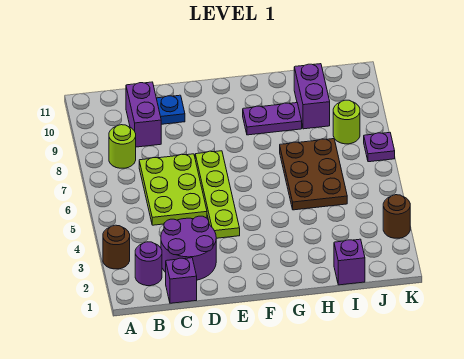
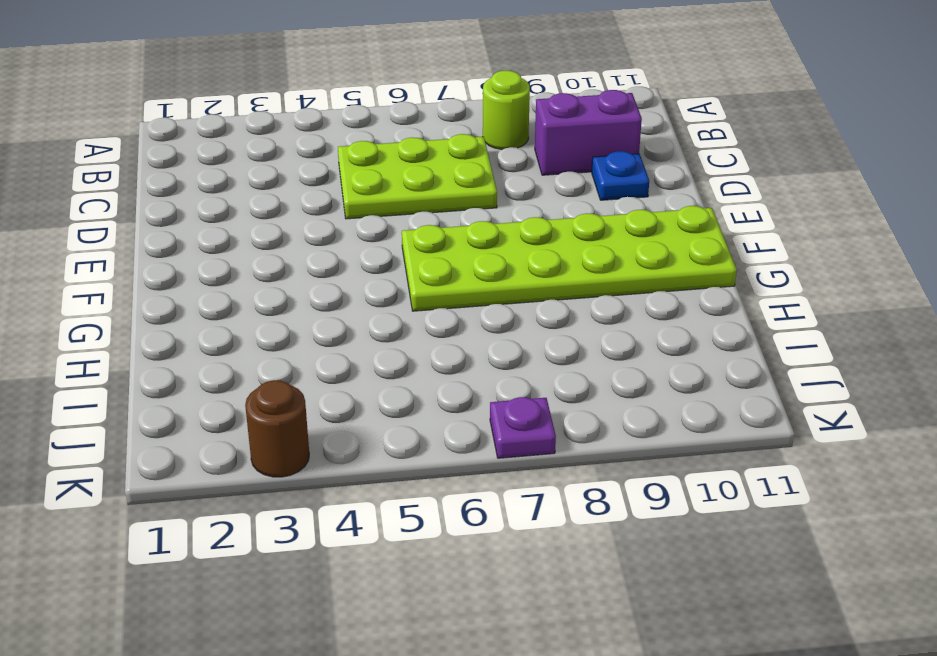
lime 2x6 plate [402,206,737,311] -> purple 1x2 plate [243,103,302,135]
none -> brown 1x1 round brick [103,225,130,269]
none -> purple 1x1 round brick [135,242,162,286]
none -> purple 1x1 brick [166,258,197,303]

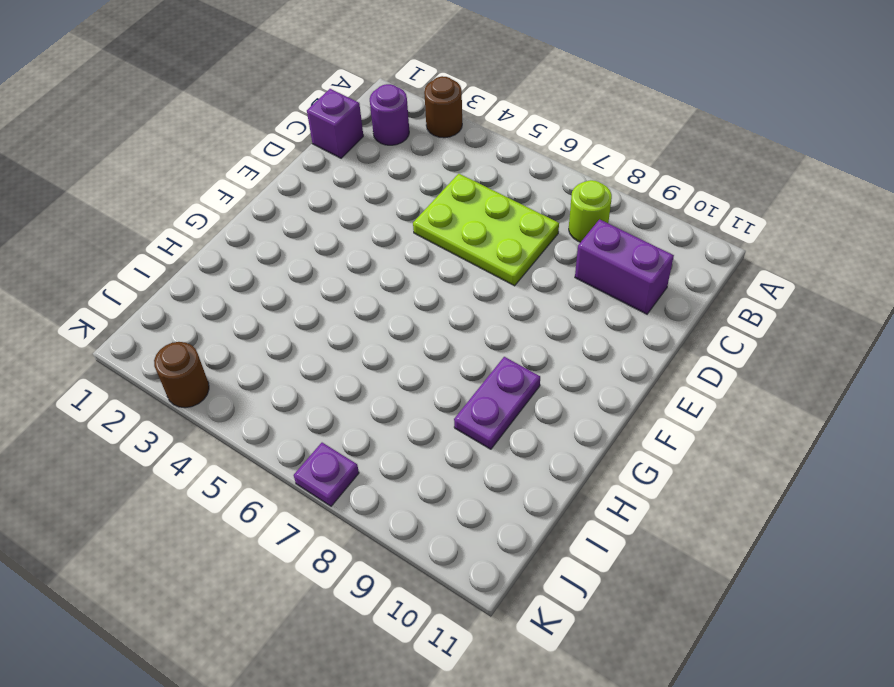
none -> purple 2x2 round brick [161,216,216,280]
none -> blue 1x1 plate [156,95,185,124]
none -> lime 1x4 plate [195,151,240,238]

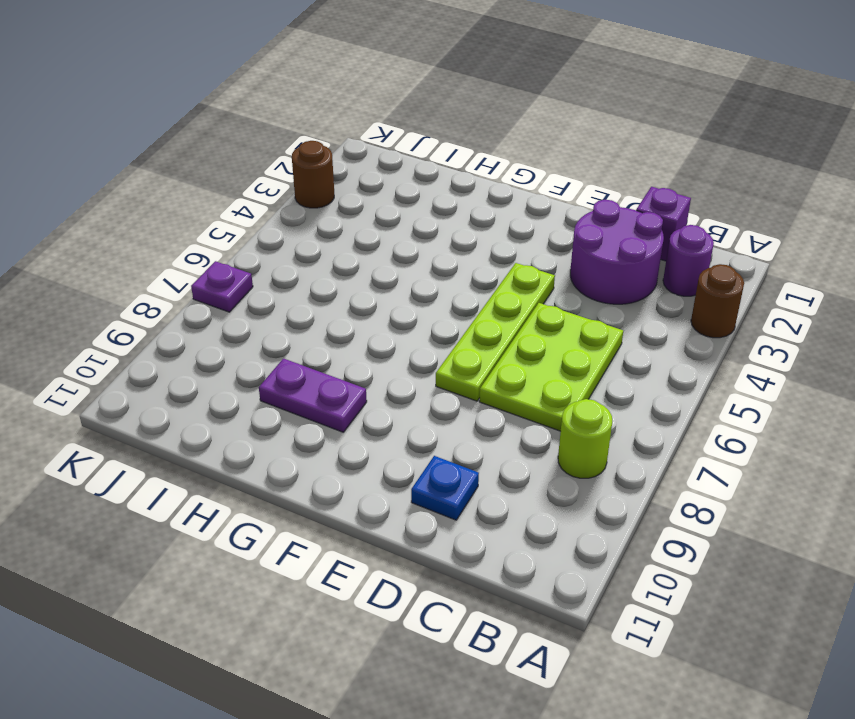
none -> purple 1x2 brick [126,82,161,147]
none -> brown 2x3 plate [280,139,347,210]
none -> purple 1x1 brick [334,239,365,285]

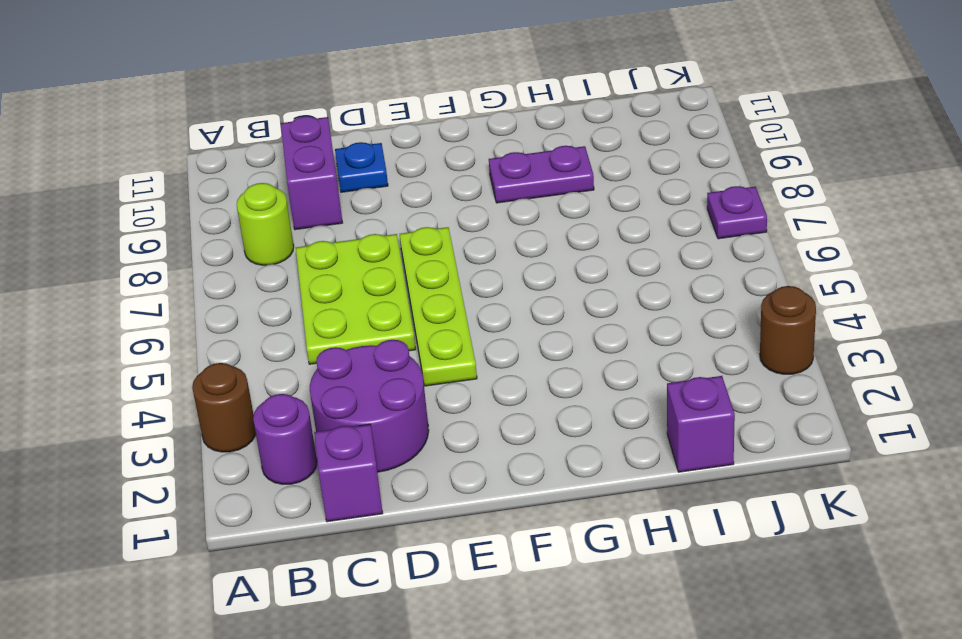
none -> brown 2x3 plate [280,139,347,210]
none -> purple 1x2 brick [294,64,330,129]
none -> lime 1x1 round brick [333,100,360,144]

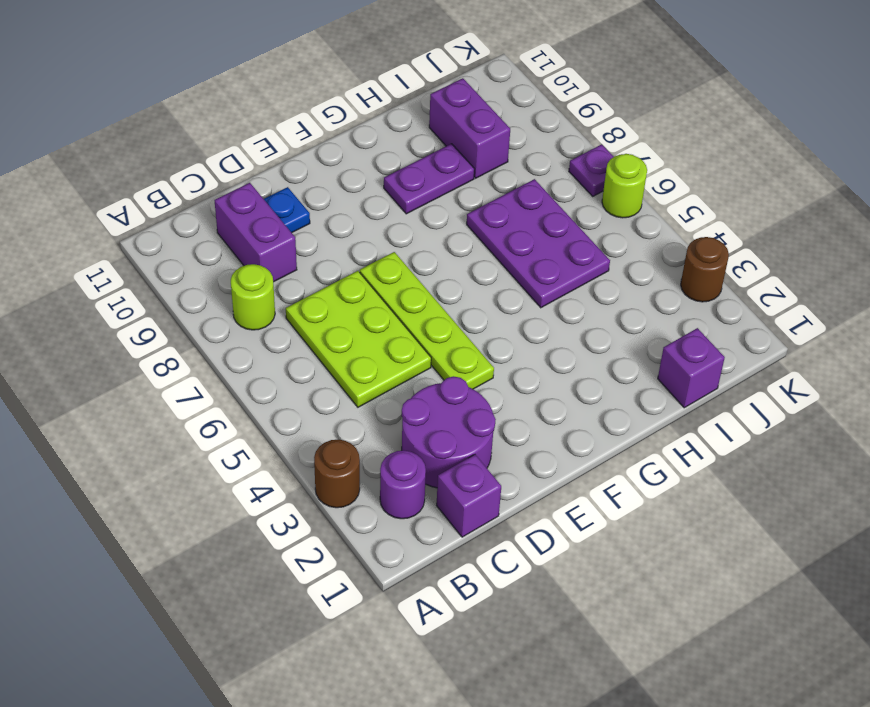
purple 2x3 plate [467,179,610,308] -> brown 2x3 plate [280,139,347,210]
lime 1x1 round brick [602,154,647,218] -> lime 1x1 round brick moved to [333,100,360,144]

